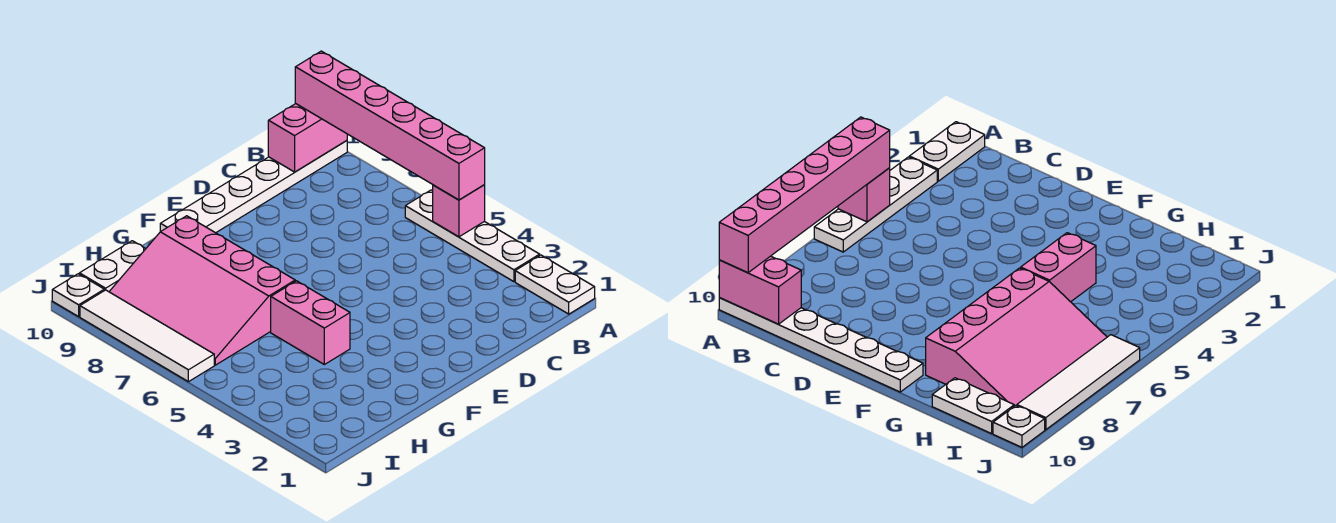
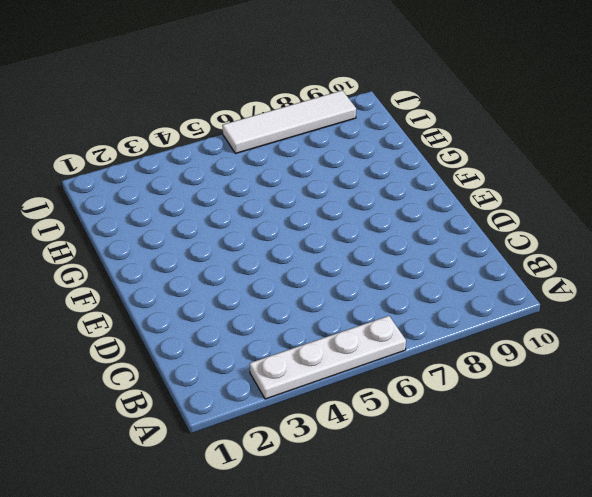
none -> white 1x2 plate [515,255,595,314]
none -> white 1x6 plate [160,140,347,233]

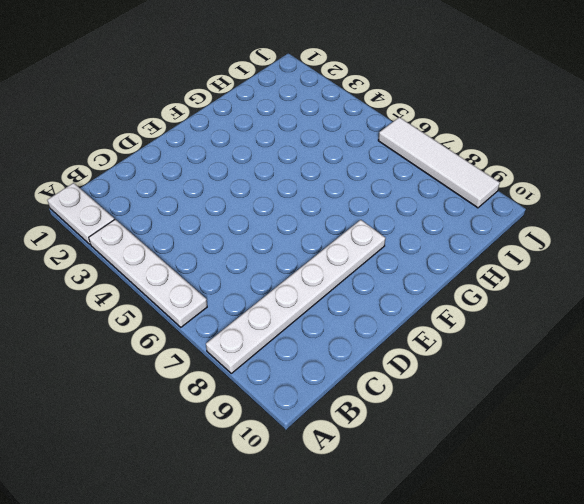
white 1x6 plate [206,220,386,373] -> white 1x6 plate moved to [160,140,347,233]
none -> pink 1x2 brick [271,281,350,364]
none -> pink 3x4 slope [109,216,295,365]

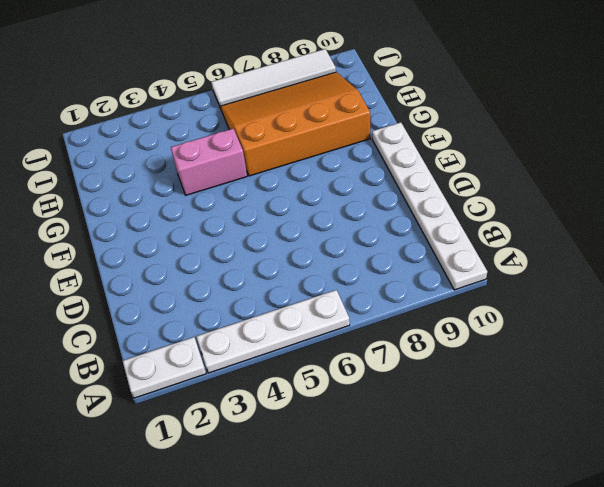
orange 3x4 slope [221,72,370,176] -> pink 3x4 slope [109,216,295,365]
none -> white 1x2 plate [79,241,146,292]
none -> white 1x1 plate [52,274,104,317]

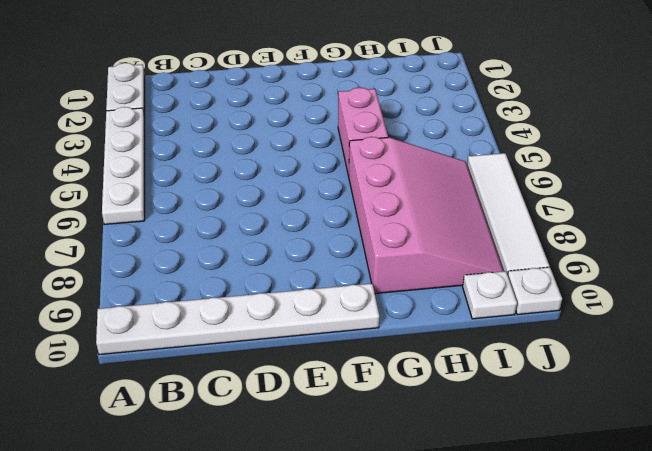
white 1x1 plate [463,271,517,319] -> white 1x2 plate [79,241,146,292]
none -> pink 1x1 brick [433,185,485,237]
none -> pink 1x2 brick [268,104,347,172]

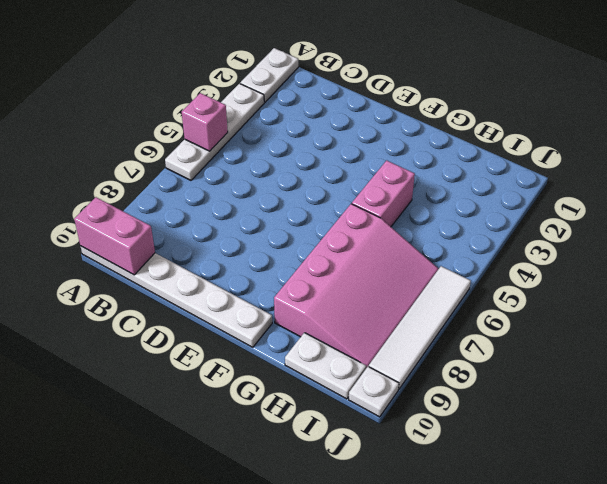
none -> pink 1x6 brick [295,51,485,200]

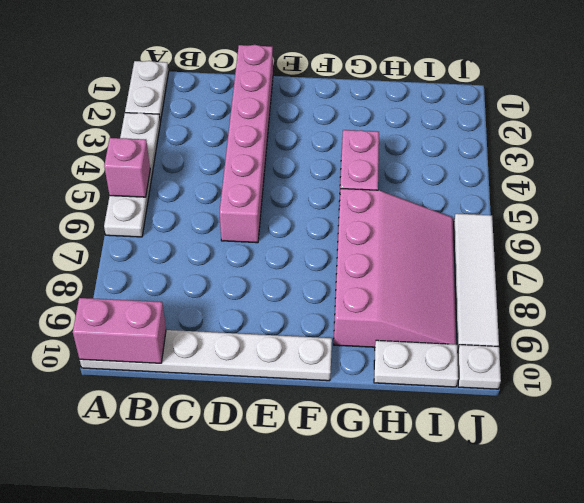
pink 1x6 brick [220,45,273,243] -> pink 1x6 brick moved to [295,51,485,200]

